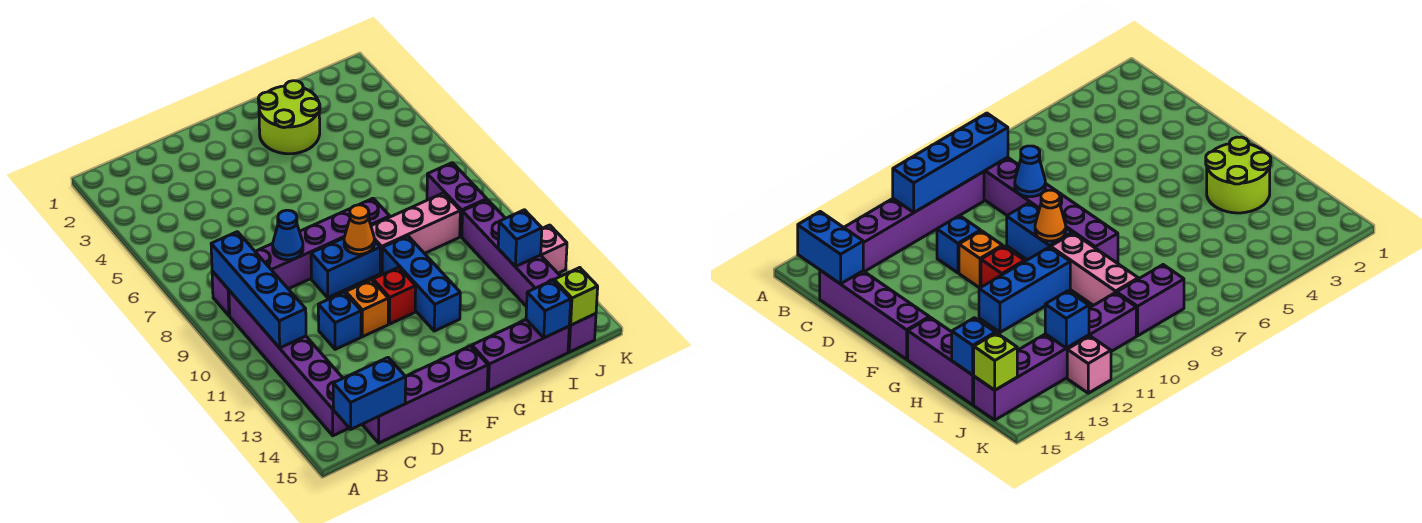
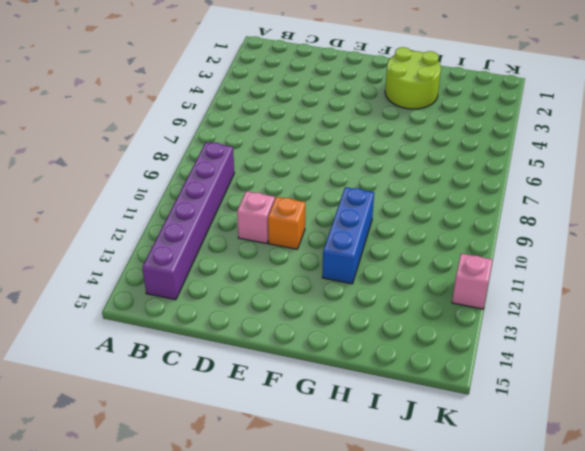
pink 1x1 brick [237,191,275,244] -> blue 1x1 brick [318,292,361,349]
none -> purple 1x6 brick [212,198,390,316]
none -> purple 1x4 brick [362,346,488,443]
none -> blue 1x2 brick [311,238,380,298]

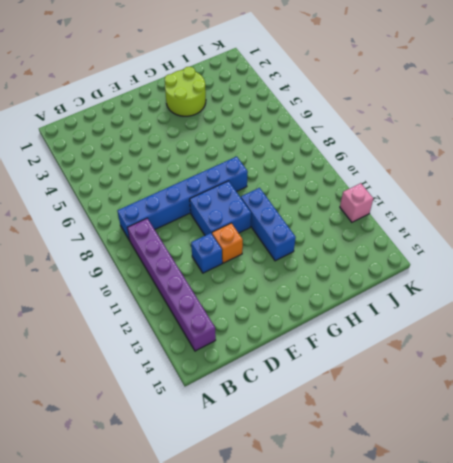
blue 1x6 brick [117,157,248,241] -> purple 1x6 brick [212,198,390,316]
blue 2x2 brick [190,181,251,235] -> blue 1x2 brick [311,238,380,298]
none -> purple 1x4 brick [362,346,488,443]
none -> red 1x1 brick [373,267,416,324]
none -> pink 1x3 brick [371,193,460,273]

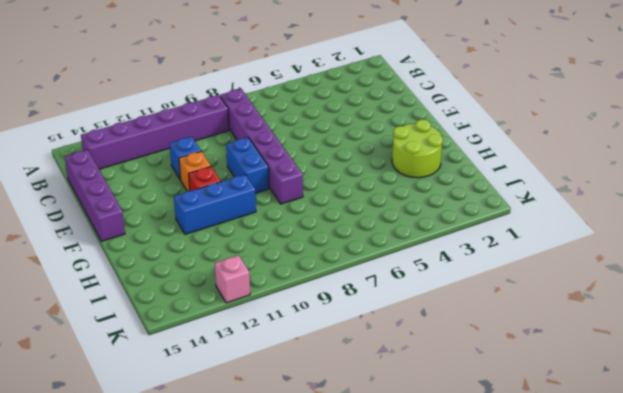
none -> pink 1x3 brick [371,193,460,273]
none -> purple 1x3 brick [472,320,569,391]
none -> purple 1x2 brick [427,163,487,237]

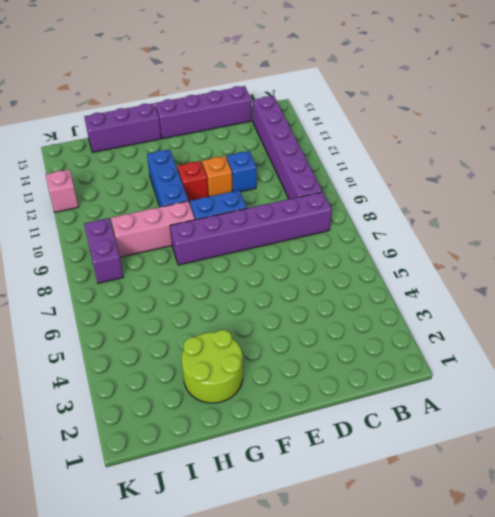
none -> purple 1x6 brick [462,200,596,352]
none -> blue 1x4 brick [211,232,306,348]
none -> blue 1x2 brick [333,357,406,429]

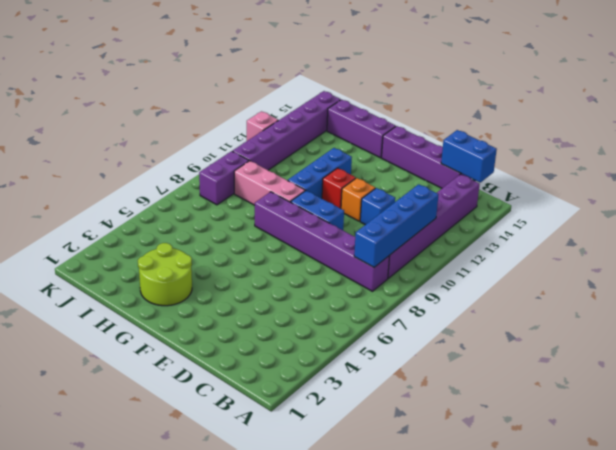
none -> blue 1x1 cone [273,210,303,260]
none -> orange 1x1 cone [344,205,374,254]
none -> blue 1x1 brick [526,280,571,338]

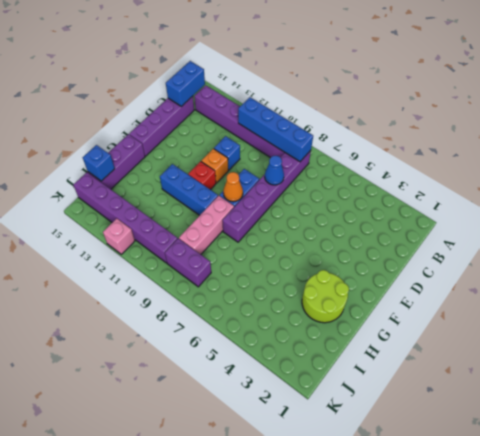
none -> blue 1x1 brick [498,210,542,267]
none -> lime 1x1 brick [554,268,598,325]

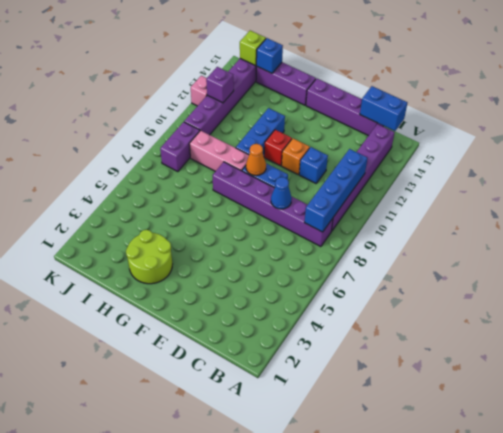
purple 1x1 brick [206,67,234,103] -> blue 1x1 brick [498,210,542,267]

